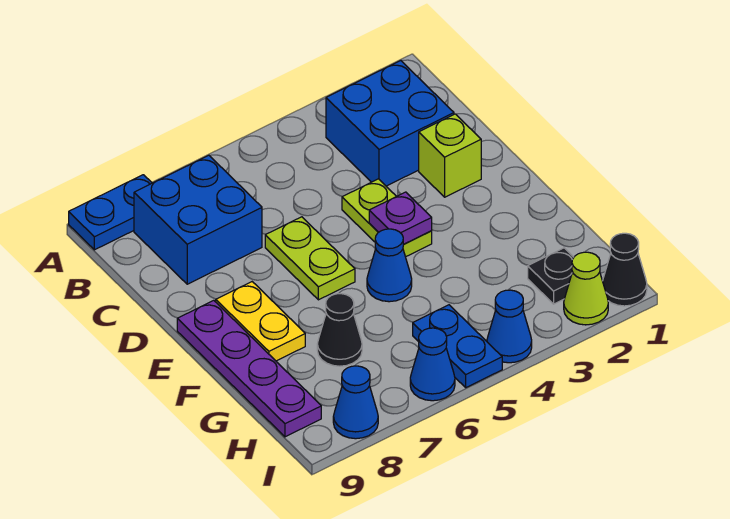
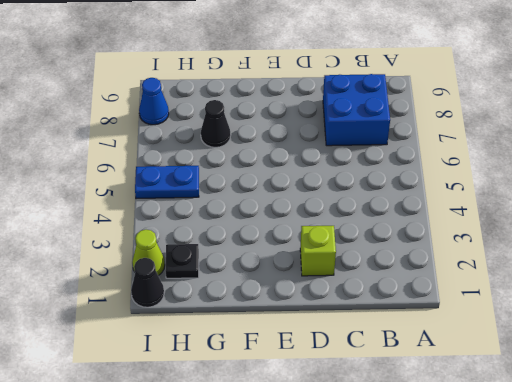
none -> blue 1x2 plate [69,175,152,250]
none -> blue 2x2 brick [326,61,454,186]
none -> lime 1x2 plate [342,179,432,257]

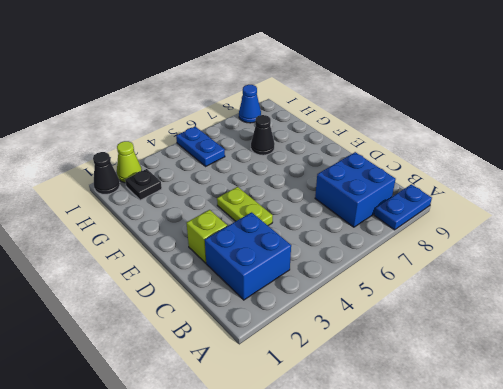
none -> lime 1x2 plate [265,217,355,300]
none -> yellow 1x2 plate [216,282,305,361]
none -> purple 1x4 plate [177,300,321,437]

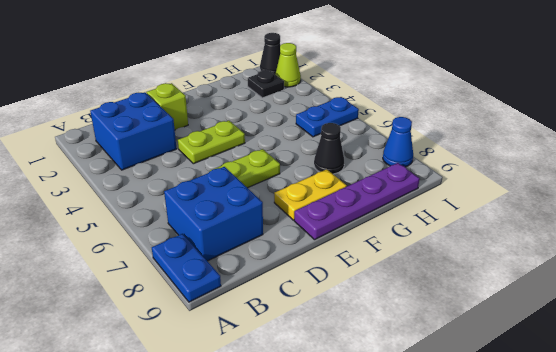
none -> blue 1x1 cone [367,229,412,302]
none -> blue 1x1 cone [487,290,532,363]
none -> blue 1x1 cone [410,328,455,401]

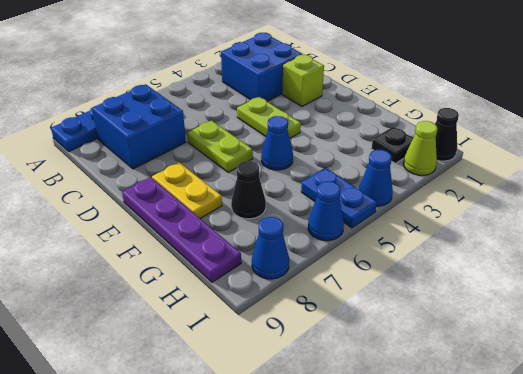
none -> purple 1x1 plate [369,192,432,244]

